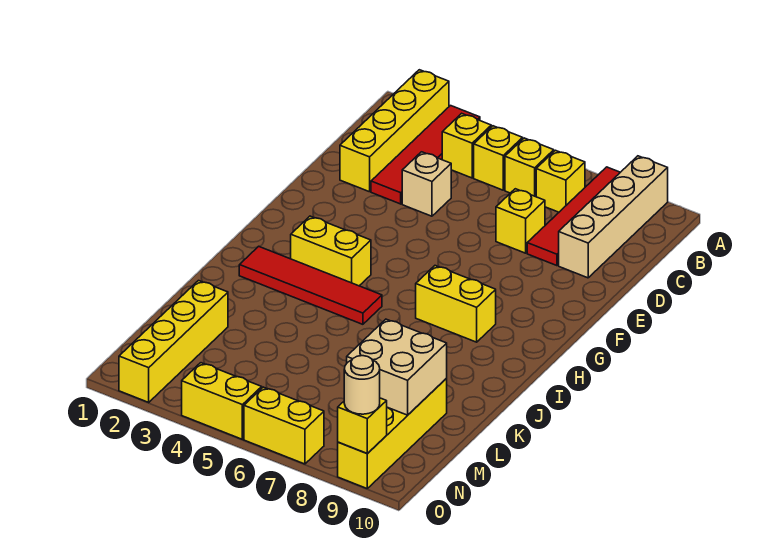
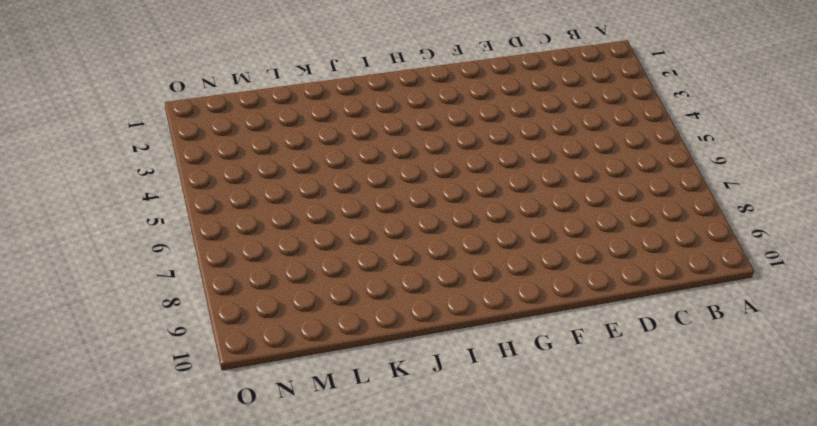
none -> yellow 1x4 brick [340,70,449,192]
none -> red 1x4 tile [371,106,480,204]
none -> red 1x4 tile [527,167,620,266]

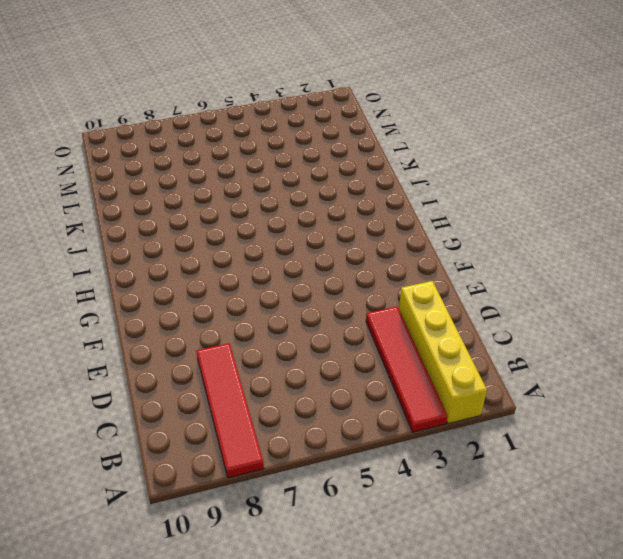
none -> tan 1x4 brick [559,156,668,278]
none -> yellow 1x1 brick [442,113,491,178]
none -> yellow 1x1 brick [474,126,523,190]

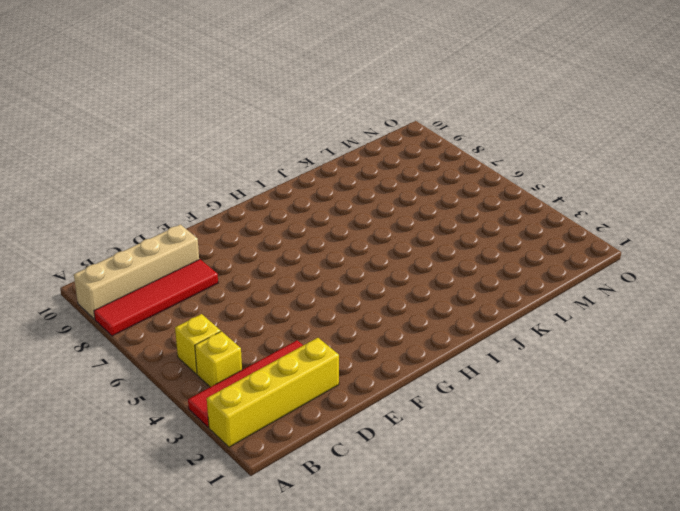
none -> yellow 1x1 brick [505,138,554,197]
none -> yellow 1x1 brick [536,150,585,212]
none -> tan 1x1 brick [402,152,451,216]

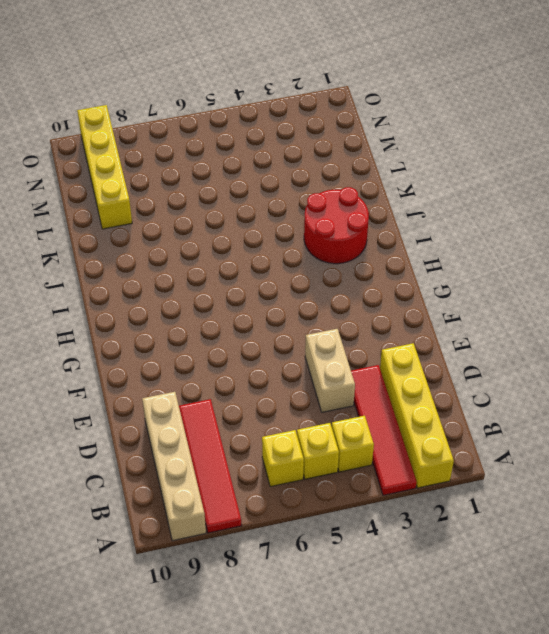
tan 1x2 brick [305,329,355,412] -> tan 1x1 brick [402,152,451,216]
red 2x2 round brick [304,187,369,264] -> red 1x4 tile [239,246,382,324]
none -> yellow 1x1 brick [536,150,585,212]
none -> yellow 1x1 brick [496,189,545,253]
none -> yellow 1x2 brick [291,216,371,286]

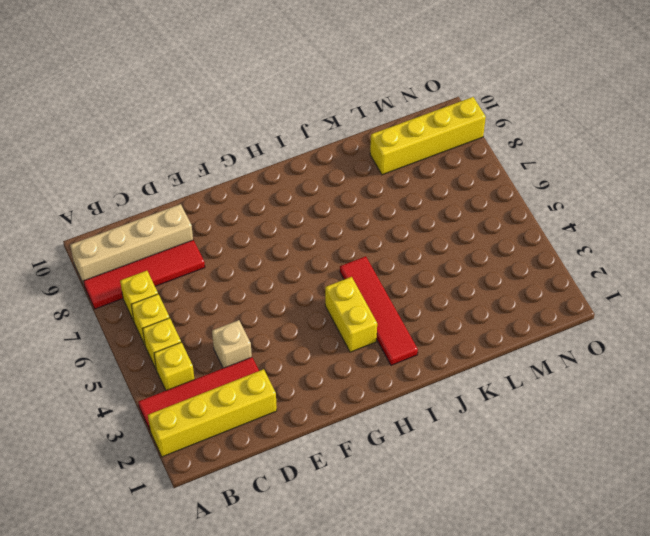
none -> yellow 1x1 brick [496,189,545,253]
none -> yellow 1x2 brick [416,266,496,342]
none -> yellow 1x4 brick [119,281,228,402]

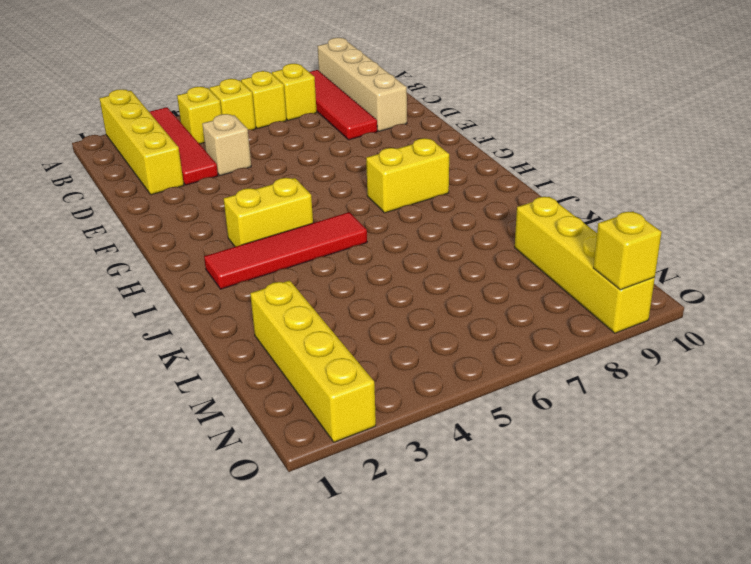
none -> yellow 1x1 brick [496,189,545,253]
none -> yellow 1x2 brick [182,363,262,439]
none -> yellow 1x2 brick [244,387,324,464]

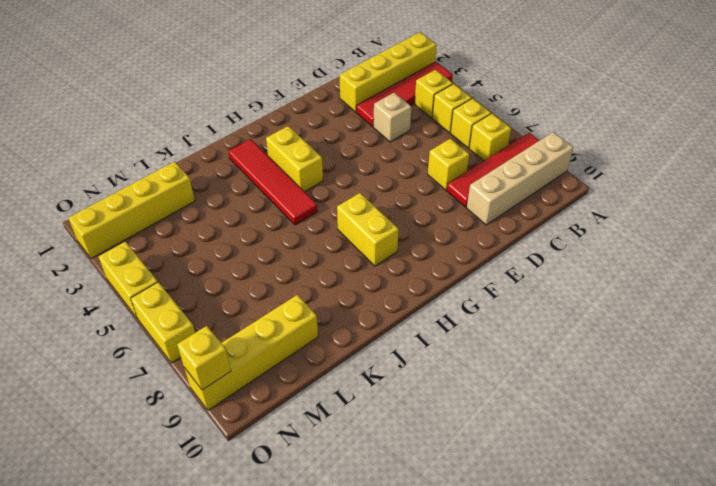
none -> tan 2x2 brick [347,319,447,415]
none -> tan 1x1 round brick [344,356,380,414]

